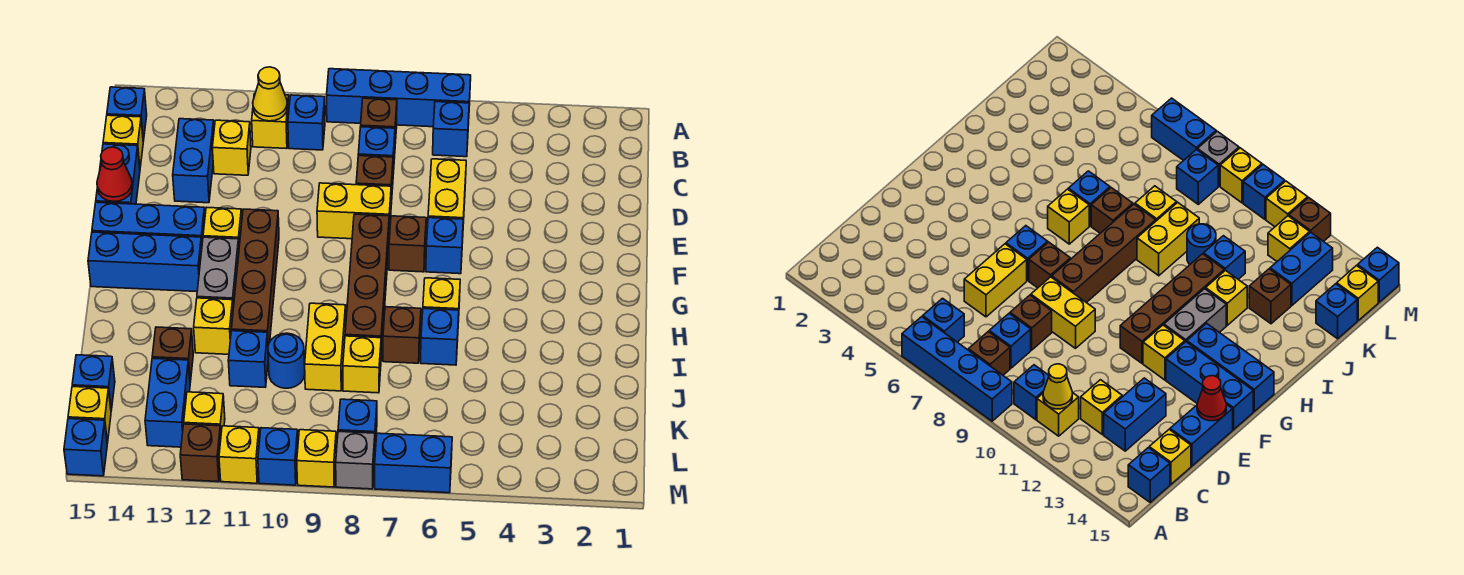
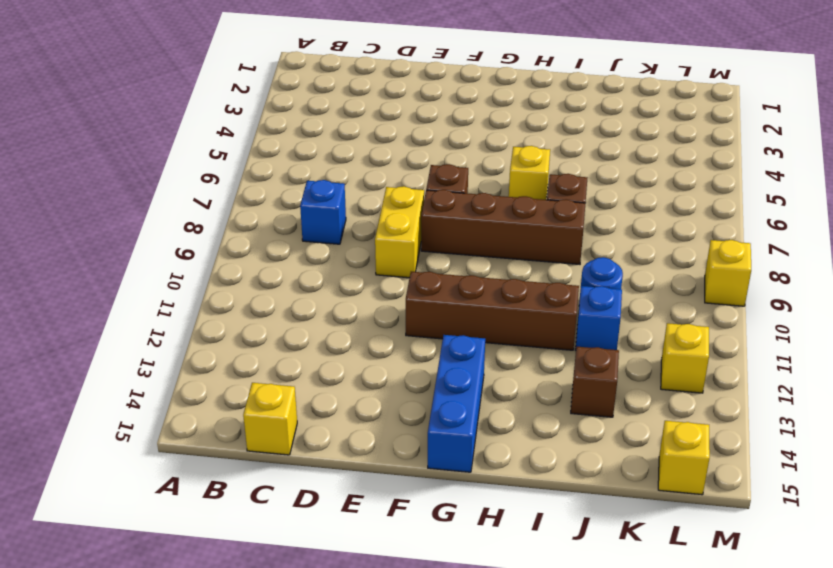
none -> blue 1x4 brick [327,69,471,127]
none -> blue 1x1 brick [433,102,469,157]
none -> brown 1x1 brick [361,98,397,144]
none -> blue 1x1 brick [288,95,325,150]

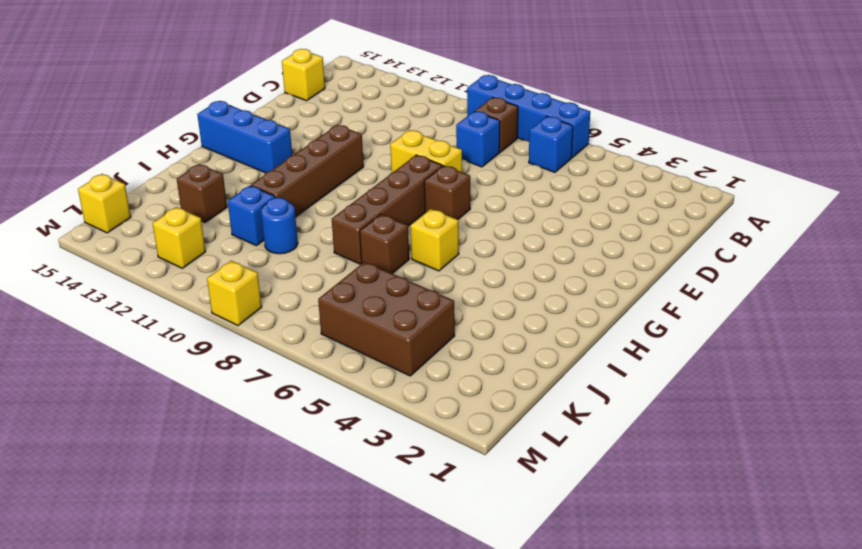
brown 2x3 brick [318,262,455,376] -> none
none -> blue 1x1 brick [288,95,325,150]
none -> yellow 1x1 brick [252,94,289,149]
none -> blue 1x1 brick [107,87,147,142]
none -> yellow 1x1 brick [212,120,251,175]

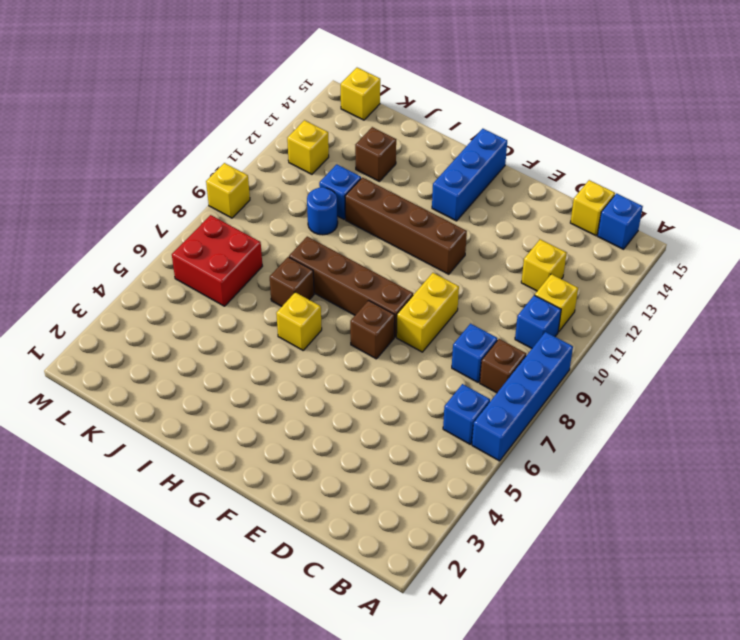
red 2x2 brick [172,215,262,306] -> none
none -> blue 1x2 brick [173,119,214,203]
none -> yellow 1x2 brick [428,159,466,223]
none -> brown 1x1 brick [356,156,393,204]
none -> blue 1x2 brick [96,144,140,204]

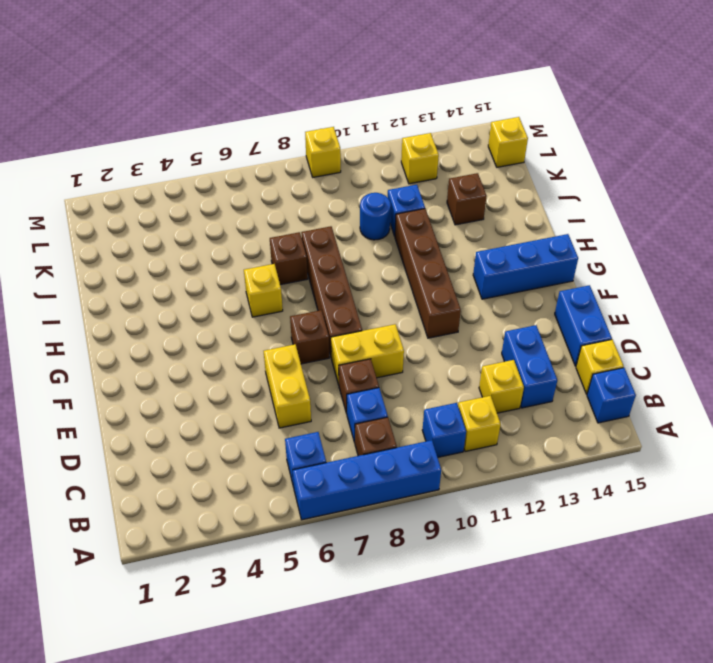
none -> blue 1x1 brick [426,218,463,274]
none -> yellow 1x1 brick [203,207,242,246]
none -> blue 1x3 brick [92,202,205,242]
none -> grey 1x2 brick [197,237,239,308]

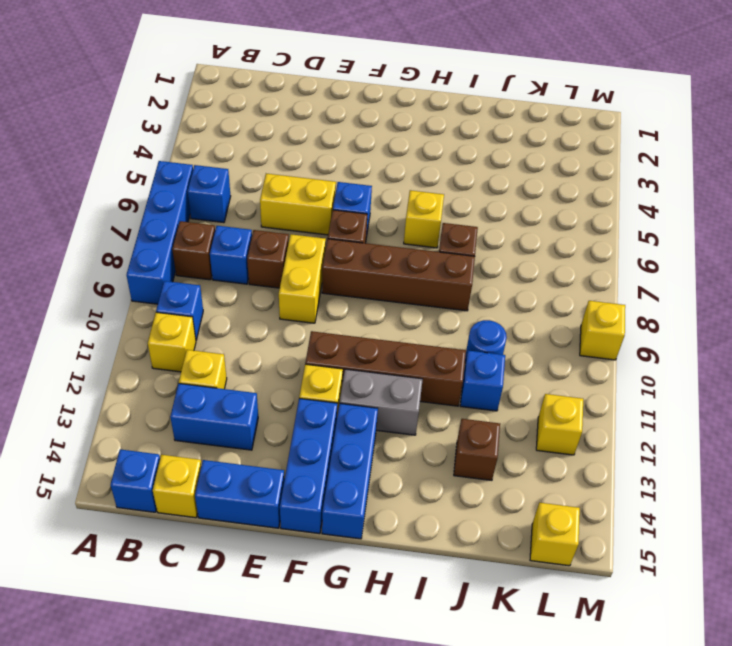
none -> blue 1x1 brick [421,309,459,365]
none -> yellow 1x2 brick [305,303,346,391]
none -> yellow 1x1 brick [194,298,233,354]
none -> yellow 1x1 brick [343,336,381,393]

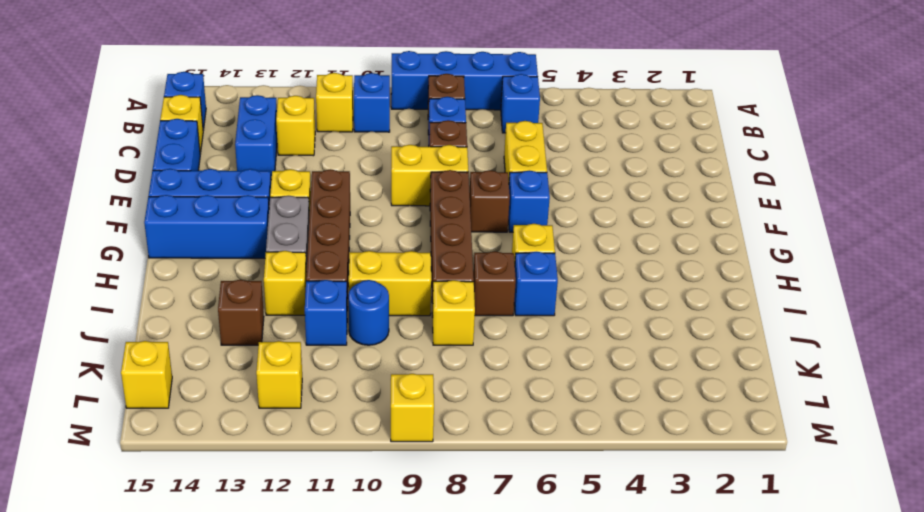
yellow 1x2 brick [349,251,431,316] -> yellow 1x2 brick turned to [305,303,346,391]
none -> blue 1x2 brick [145,358,190,447]
none -> blue 1x1 brick [72,355,115,410]
none -> blue 1x1 brick [338,399,377,447]
none -> blue 1x2 brick [375,433,452,493]

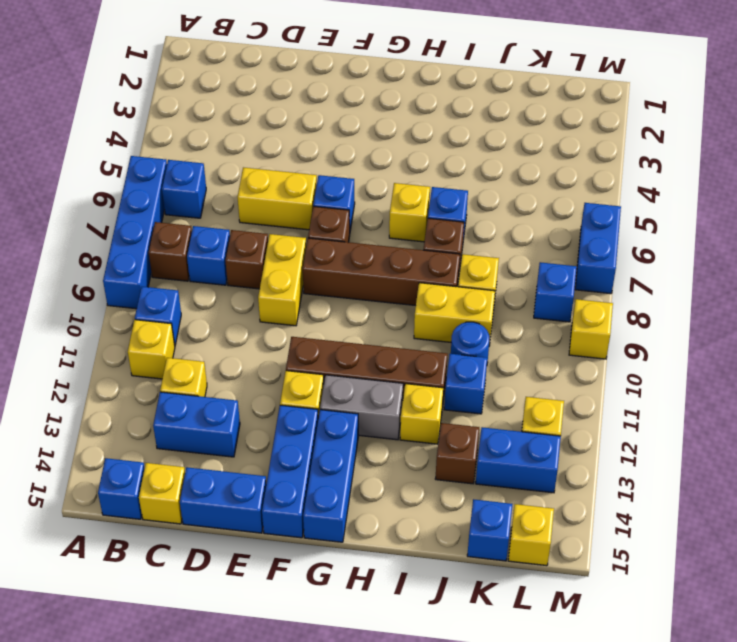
none -> grey 1x1 brick [336,431,375,489]
none -> blue 1x1 brick [258,428,298,485]
none -> yellow 1x1 brick [219,426,259,483]
none -> brown 1x1 brick [180,424,221,482]

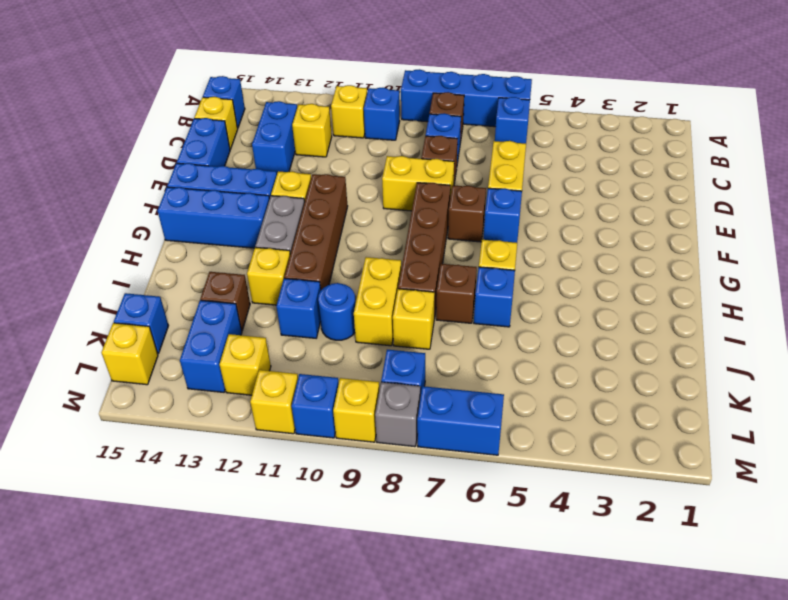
none -> brown 1x1 brick [180,424,221,482]
none -> blue 1x1 brick [64,419,107,476]
none -> yellow 1x1 cone [253,67,287,121]
none -> red 1x1 cone [97,147,132,202]

